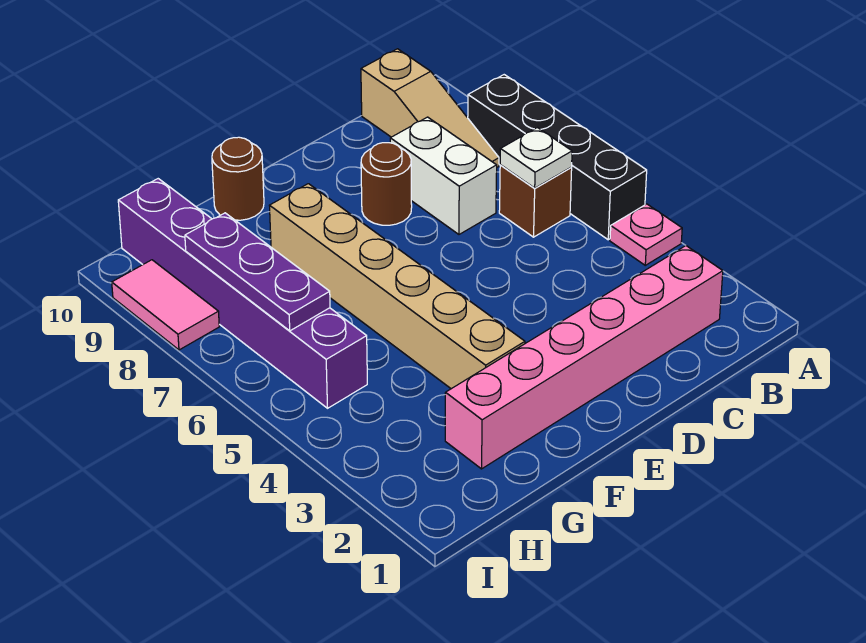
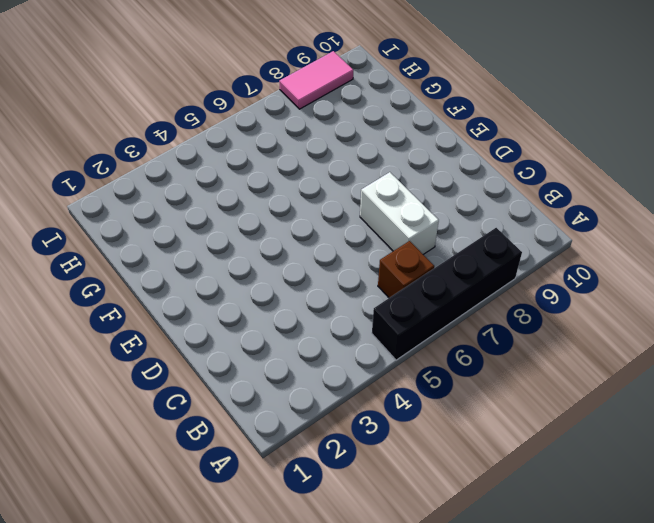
white 1x2 brick [360,172,439,254] -> white 1x2 brick turned to [390,117,497,234]
none -> pink 1x1 plate [610,204,682,265]
none -> pink 1x6 brick [445,246,723,469]
none -> tan 1x3 slope [361,49,499,167]

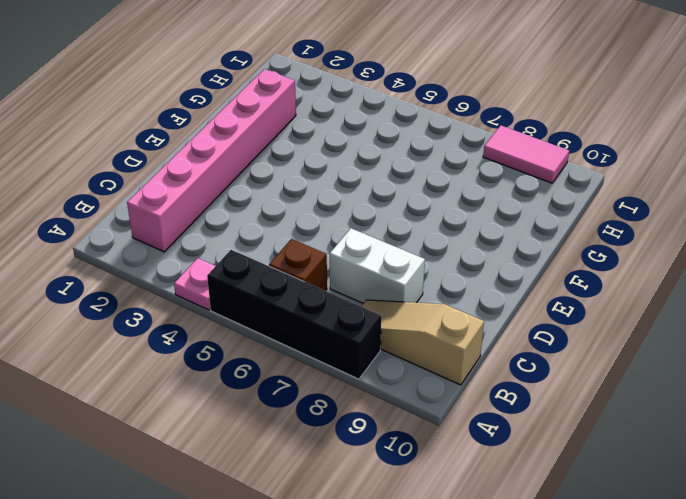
none -> brown 1x1 round brick [361,143,412,225]
none -> tan 1x6 brick [269,184,525,389]
none -> brown 1x1 round brick [212,137,264,220]

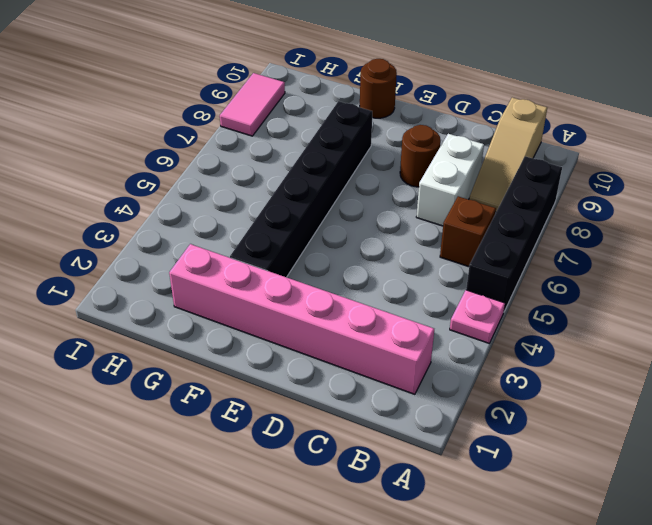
black 1x6 brick [230,101,372,277] -> tan 1x6 brick [269,184,525,389]
none -> purple 1x6 brick [118,179,367,408]
none -> white 1x1 plate [500,128,572,188]
none -> purple 1x3 plate [185,213,330,331]

